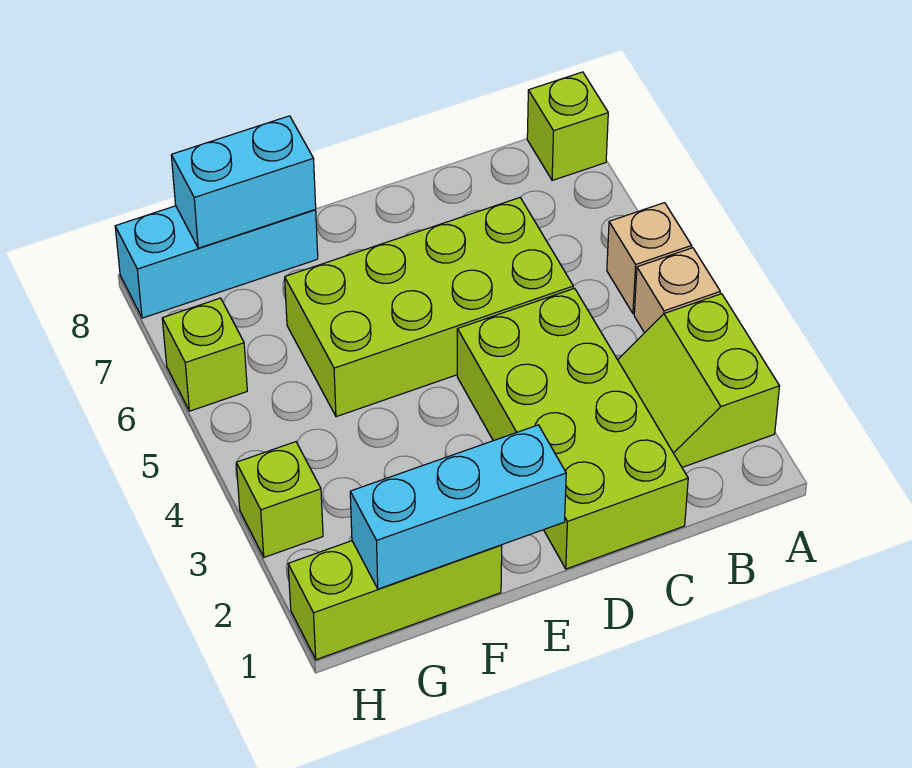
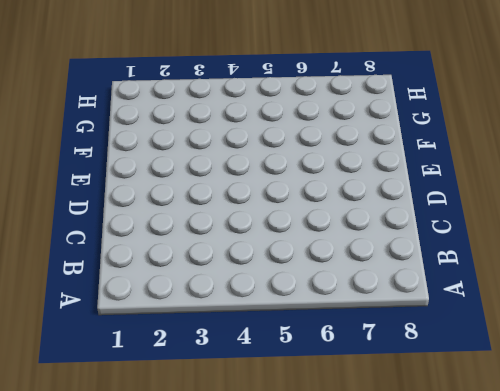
none -> lime 2x2 slope [618,294,780,467]
none -> tan 1x1 brick [634,248,720,333]
none -> tan 1x1 brick [607,203,692,314]

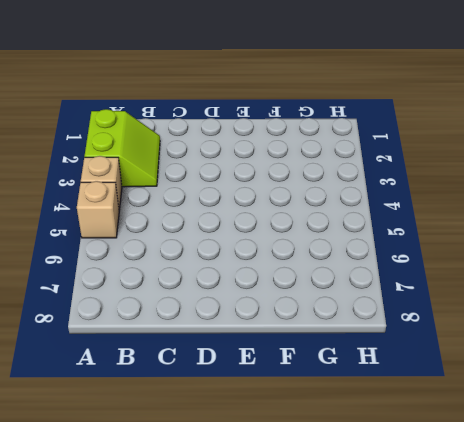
none -> lime 1x1 brick [527,72,608,180]
none -> lime 2x4 brick [457,288,688,569]
none -> lime 2x4 brick [285,197,573,417]

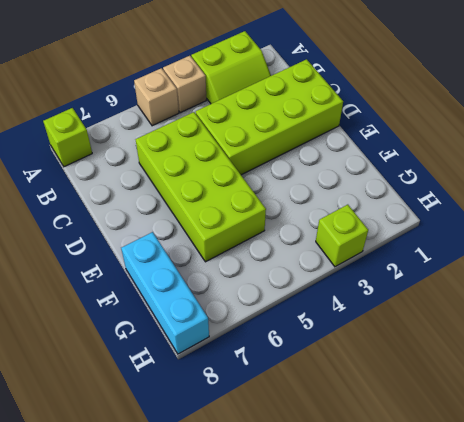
none -> lime 1x3 brick [288,541,502,660]
none -> lime 1x1 brick [162,298,247,411]
none -> cyan 1x3 brick [350,425,566,589]

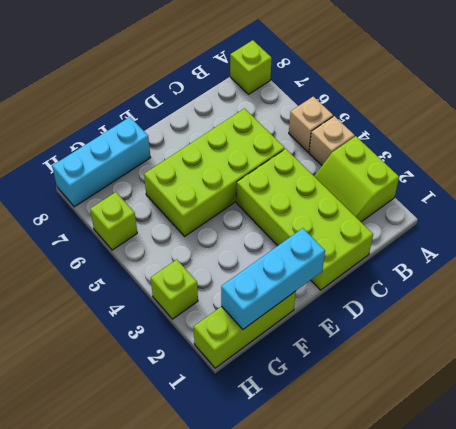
none -> cyan 1x2 brick [171,116,316,248]

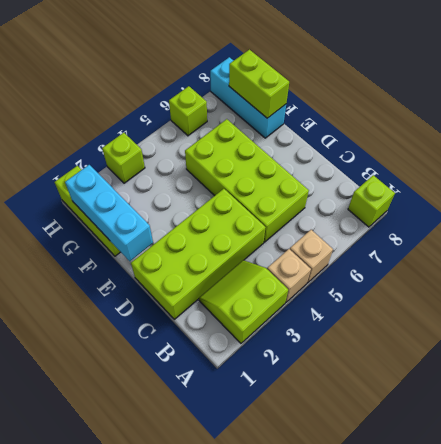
lime 1x2 brick [229,50,289,118] -> cyan 1x2 brick [171,116,316,248]

